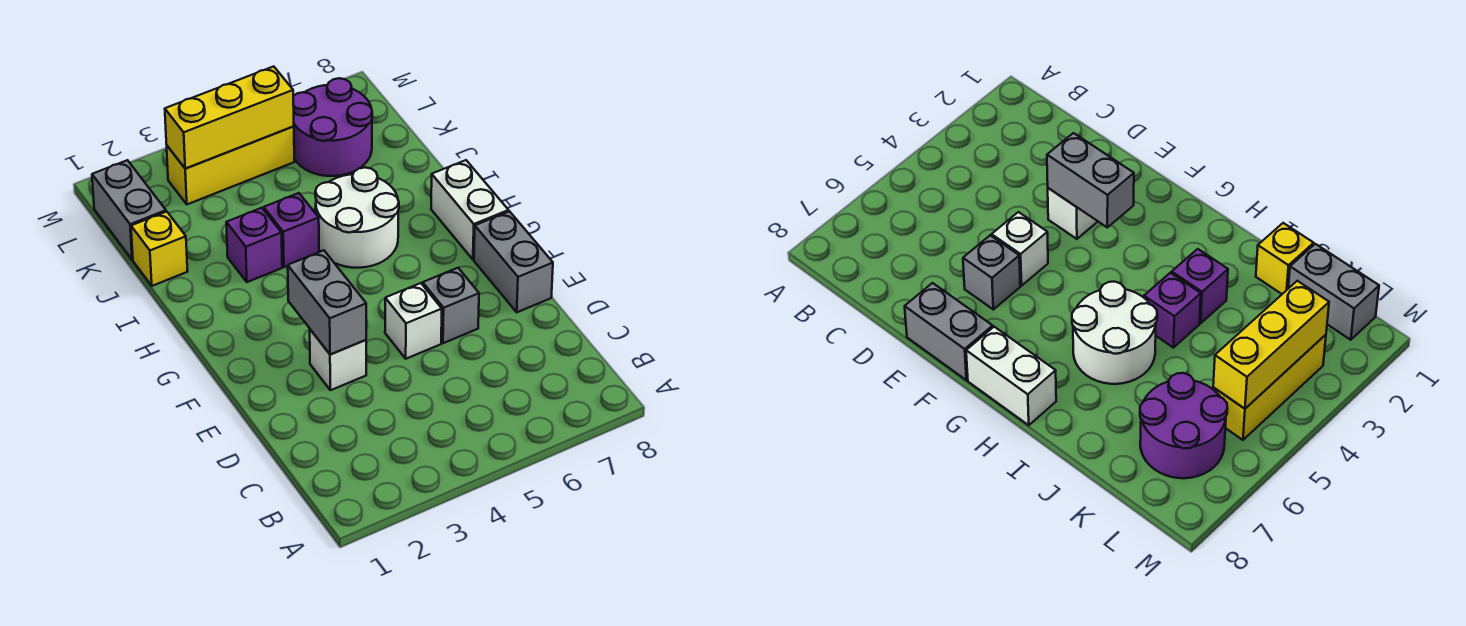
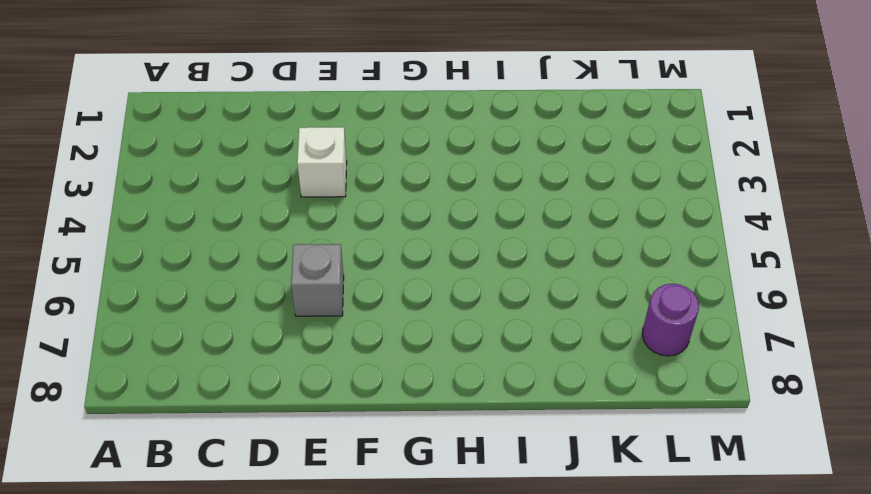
purple 1x1 round brick [642,284,699,356] -> purple 2x2 round brick [293,78,372,176]
none -> white 1x1 brick [385,283,442,359]
none -> grey 1x2 brick [474,211,553,312]
none -> white 1x2 brick [431,160,509,260]

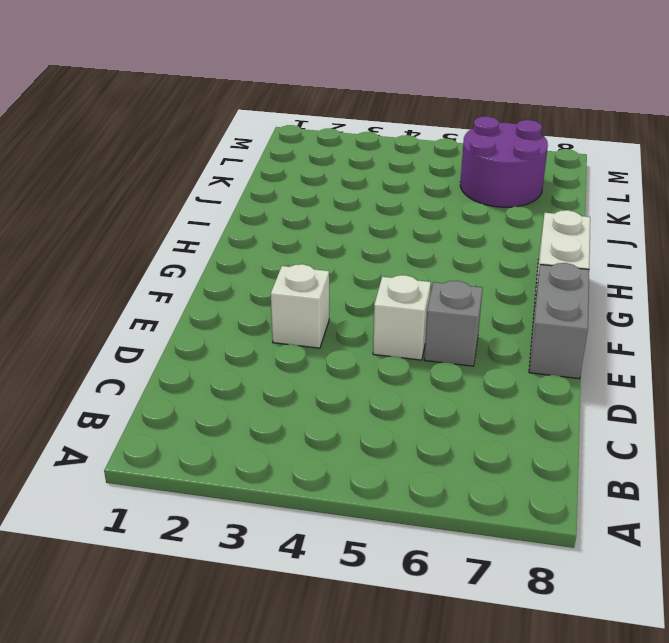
none -> white 2x2 round brick [315,168,399,268]
none -> purple 1x1 brick [226,208,282,282]
none -> purple 1x1 brick [264,193,319,267]

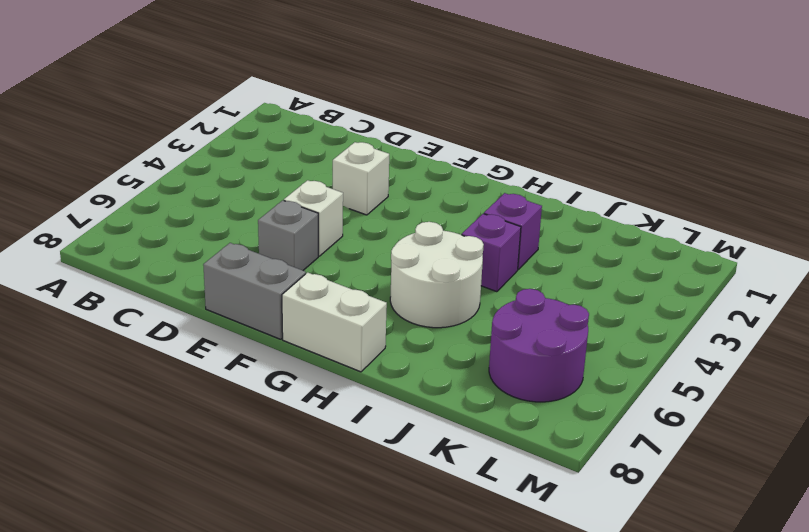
none -> yellow 1x1 brick [131,212,188,286]
none -> grey 1x2 brick [92,160,166,260]
none -> yellow 1x3 brick [167,126,294,204]

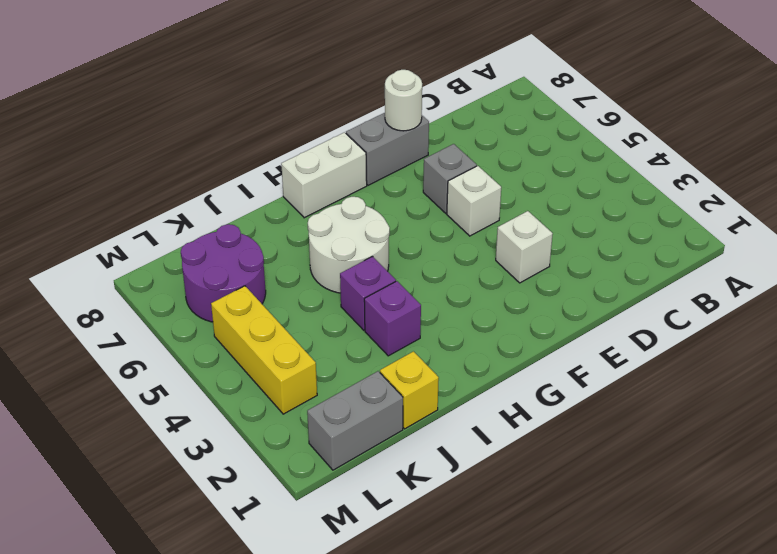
white 1x1 round brick [385,70,422,131] -> none
none -> grey 1x2 brick [288,250,366,355]
none -> yellow 1x3 brick [165,66,294,168]

